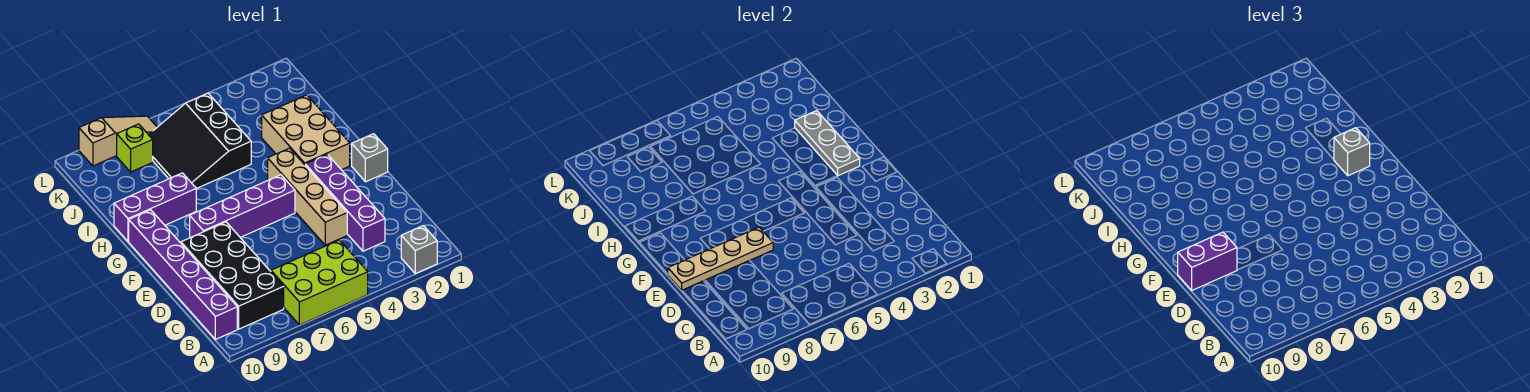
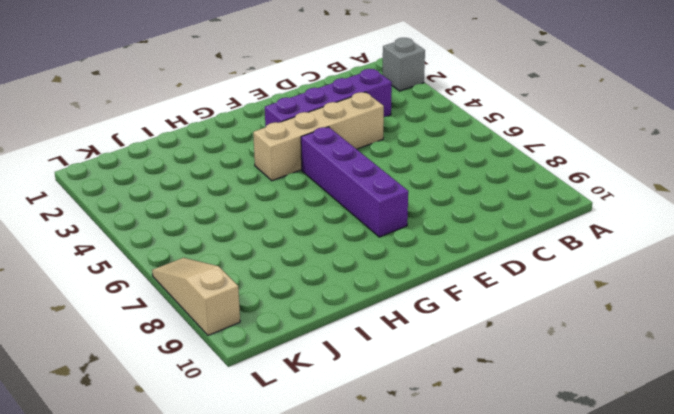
none -> lime 2x3 brick [271,240,368,325]
none -> black 2x4 brick [181,222,284,329]
none -> purple 1x6 brick [129,210,237,339]

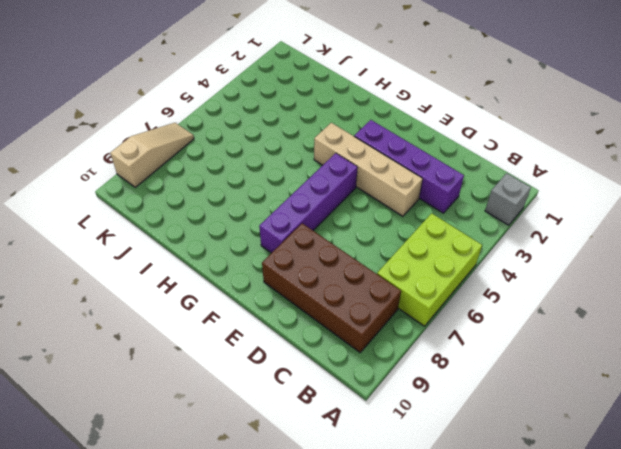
brown 2x4 brick [262,223,401,352] -> black 2x4 brick [181,222,284,329]
none -> purple 1x6 brick [129,210,237,339]
none -> grey 1x1 brick [352,134,388,182]
none -> tan 2x3 brick [262,95,350,170]

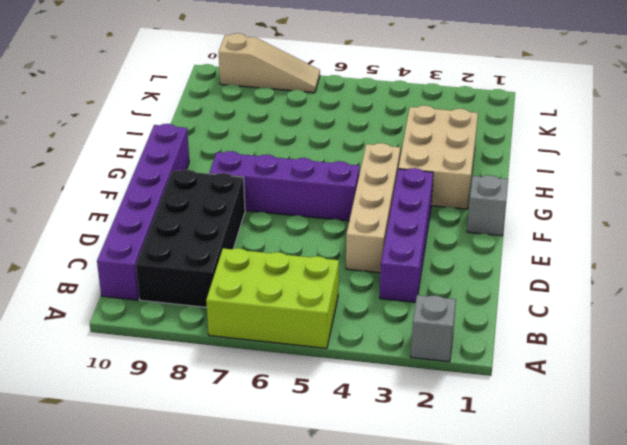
none -> purple 1x3 brick [114,173,196,242]
none -> black 3x3 slope [149,93,251,189]
none -> lime 1x1 brick [117,124,153,172]

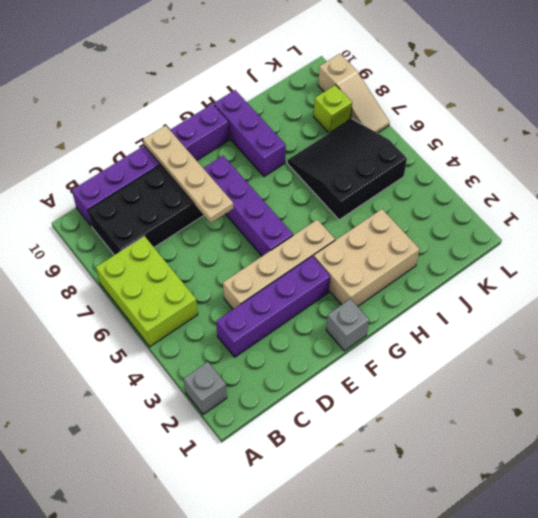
none -> grey 1x3 plate [795,111,860,176]
none -> purple 1x2 brick [1178,232,1237,290]
none -> grey 1x1 brick [1334,128,1370,176]

